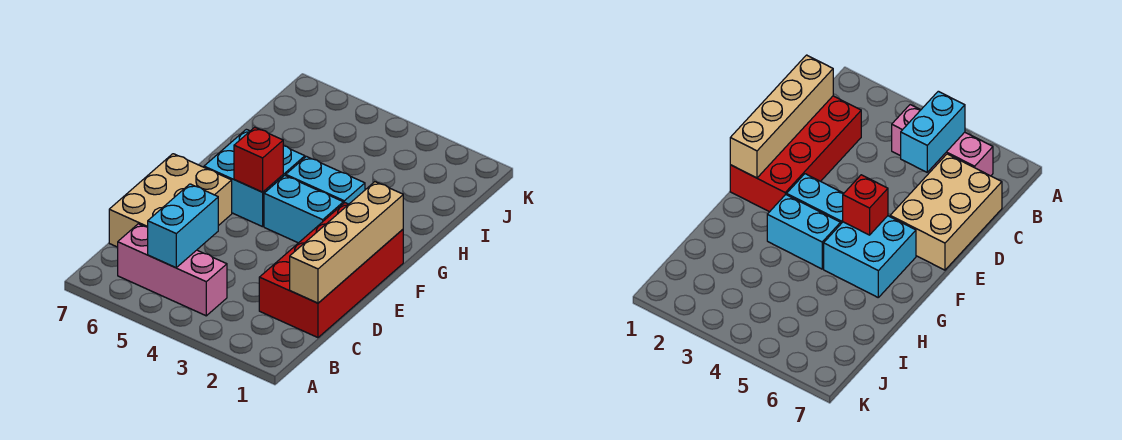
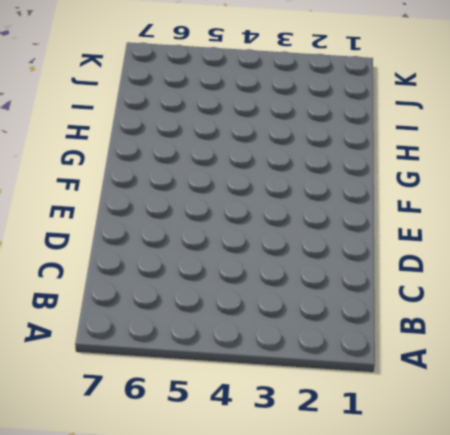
none -> pink 1x3 brick [118,224,227,316]
none -> red 2x4 brick [259,203,403,338]

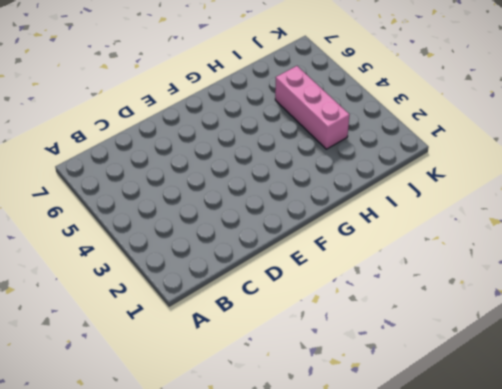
pink 1x3 brick [275,66,349,149] -> pink 1x3 brick moved to [118,224,227,316]
none -> red 2x4 brick [259,203,403,338]
none -> tan 2x3 brick [109,154,232,247]

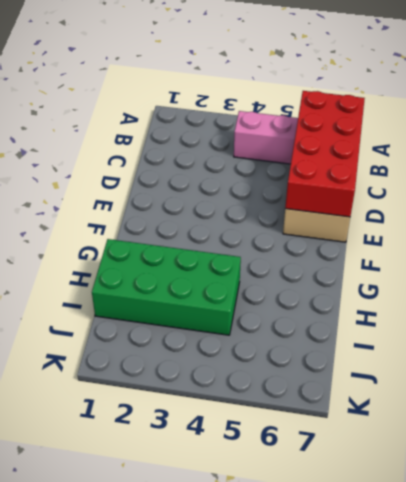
red 2x4 brick [285,91,365,217] -> red 2x4 brick moved to [259,203,403,338]
green 2x4 brick [92,239,241,335] -> none
none -> cyan 1x2 brick [264,175,343,243]
none -> cyan 2x2 brick [204,129,305,227]

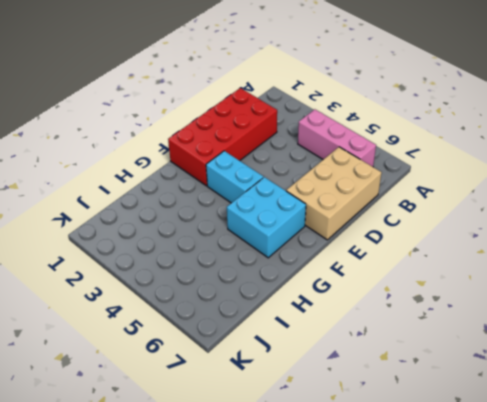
none -> cyan 1x2 brick [286,157,365,204]
none -> cyan 1x2 brick [148,184,218,268]

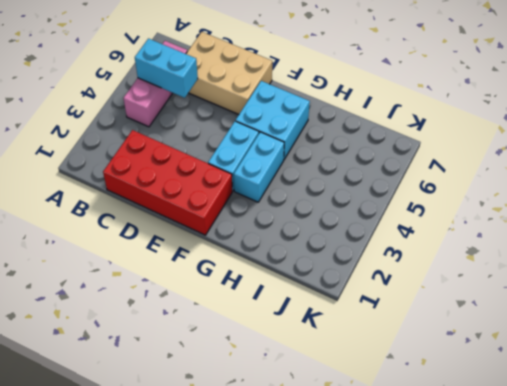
none -> tan 1x4 brick [290,182,403,303]
none -> red 1x1 brick [234,127,283,192]

